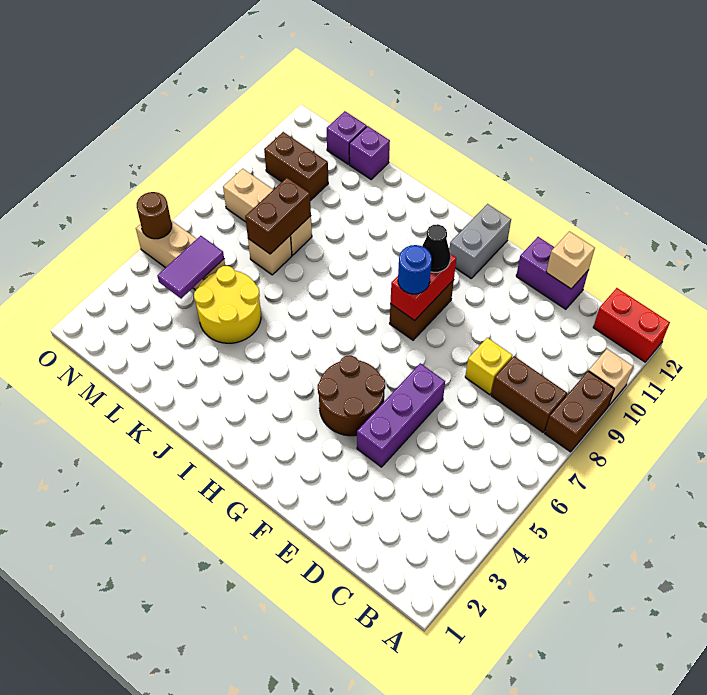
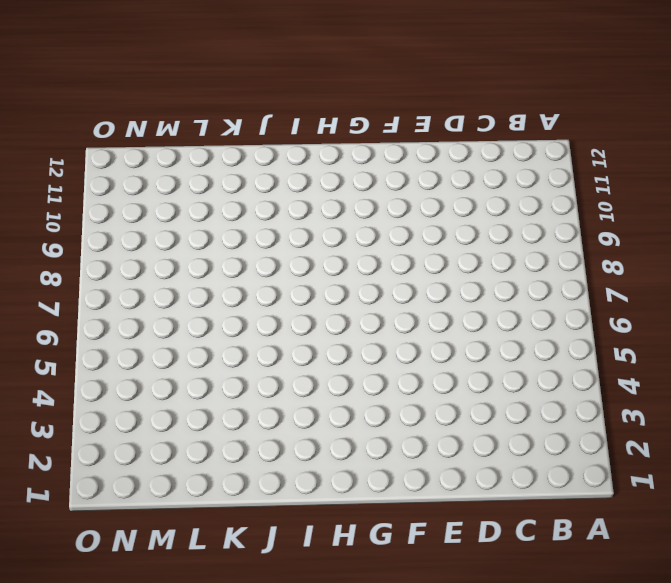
none -> brown 1x2 brick [545,371,614,452]
none -> tan 1x1 brick [589,349,633,406]
none -> red 1x2 brick [593,288,670,362]

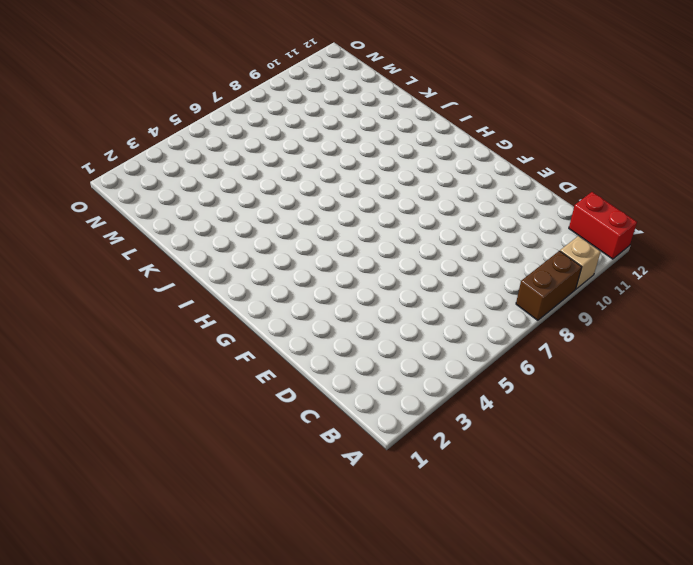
none -> brown 1x2 brick [491,356,567,432]
none -> yellow 1x1 brick [465,338,512,395]
none -> purple 1x2 brick [516,237,589,309]

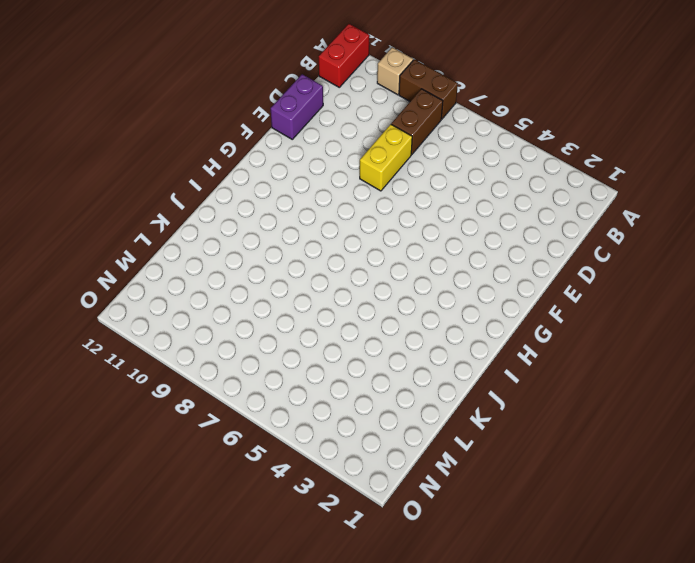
yellow 1x2 brick [360,124,412,191] -> yellow 1x1 brick [465,338,512,395]
none -> purple 1x3 brick [357,363,445,467]
none -> brown 2x2 round brick [318,356,385,436]
none -> brown 1x2 brick [390,280,454,340]

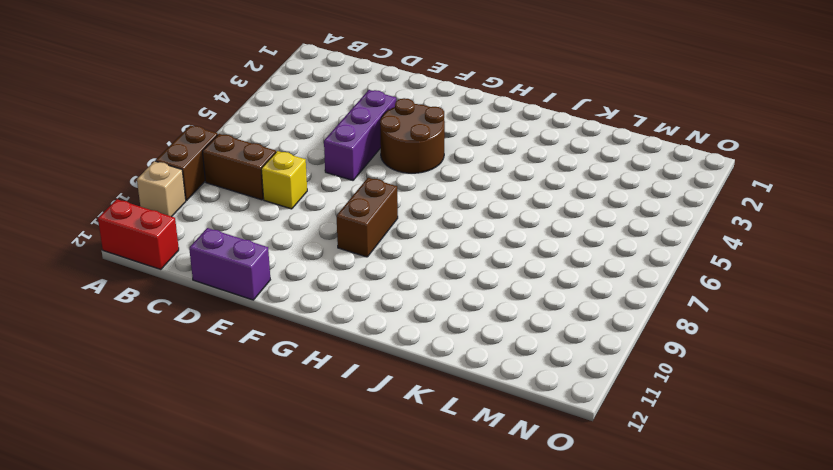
none -> grey 1x2 brick [449,204,511,278]
none -> yellow 2x2 round brick [194,266,261,343]
none -> tan 1x1 brick [248,236,292,275]

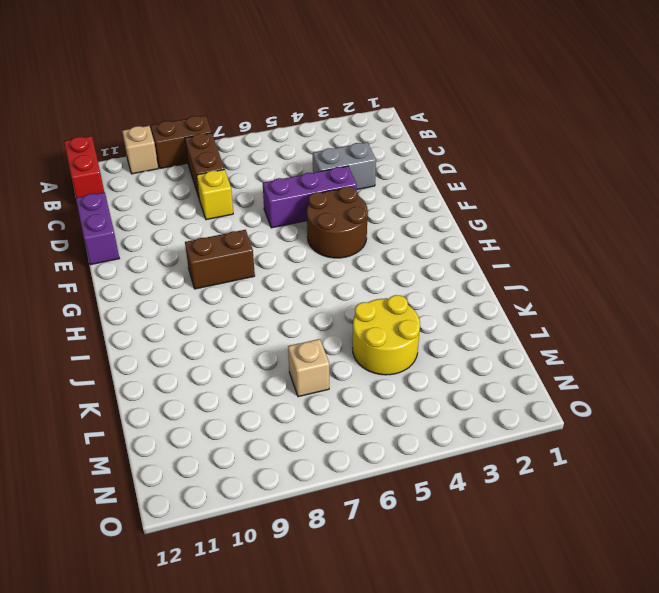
grey 1x2 brick [313,142,376,190] -> grey 1x2 brick moved to [449,204,511,278]
none -> tan 1x3 brick [223,169,312,255]
none -> purple 1x1 brick [349,126,390,179]
none -> tan 1x3 brick [136,220,225,290]

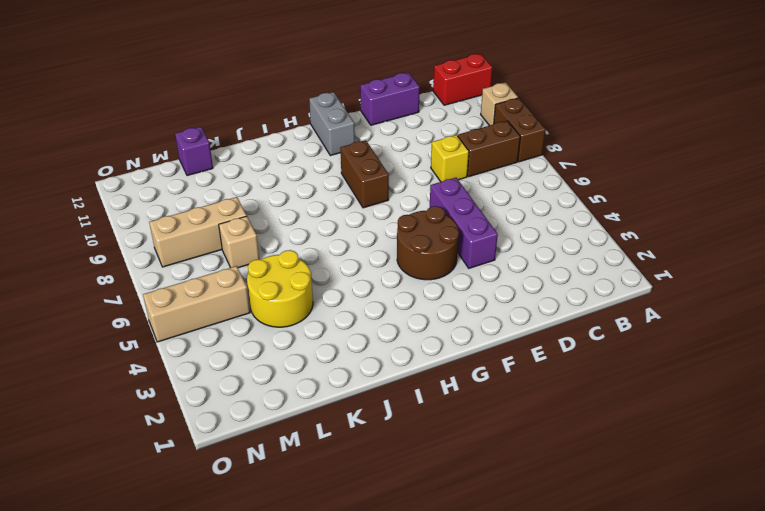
none -> brown 1x2 brick [264,132,328,201]
none -> purple 1x1 brick [327,111,367,164]
none -> tan 1x1 brick [546,231,595,289]

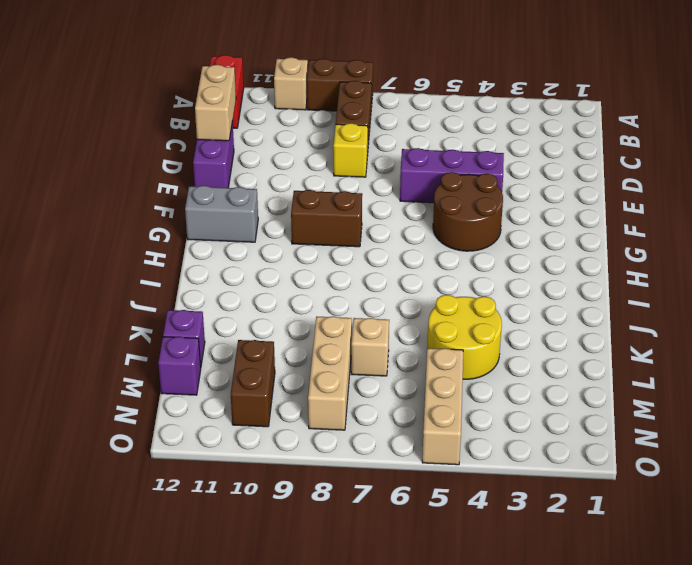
tan 1x2 brick [195,65,236,141] -> tan 1x1 brick [546,231,595,289]
none -> red 1x2 brick [390,254,456,321]
none -> brown 1x2 brick [245,178,311,254]
none -> purple 1x2 tile [157,236,224,299]

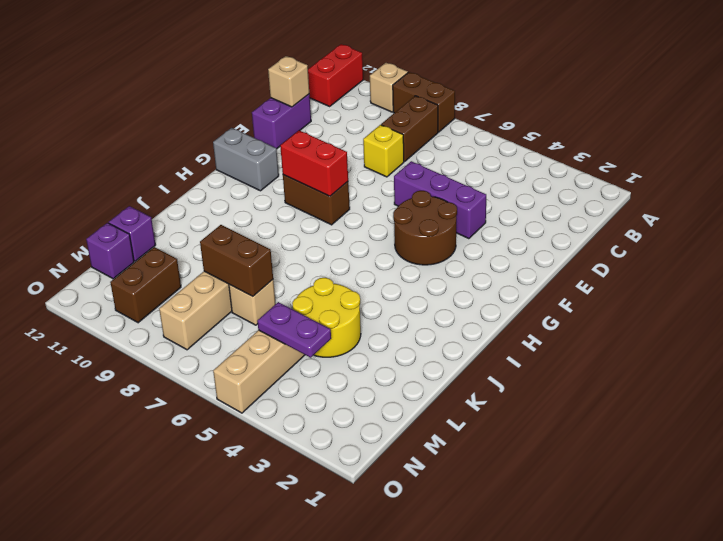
purple 1x2 plate [257,302,331,358] -> purple 1x2 tile [157,236,224,299]
none -> brown 1x1 round brick [137,192,172,239]
none -> blue 1x1 round brick [398,245,432,294]
none -> black 1x1 cone [422,224,451,272]

